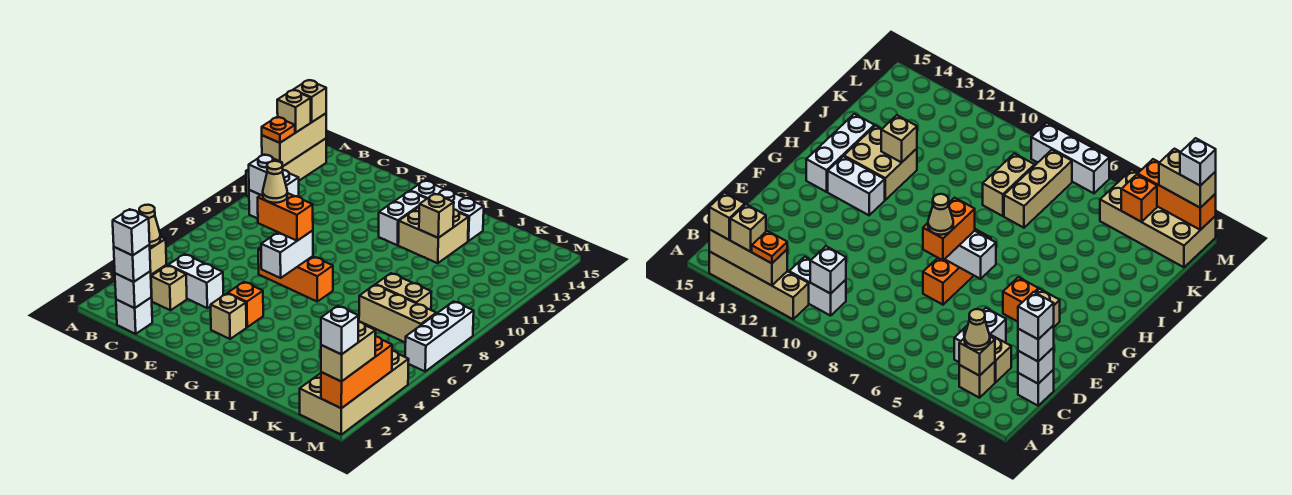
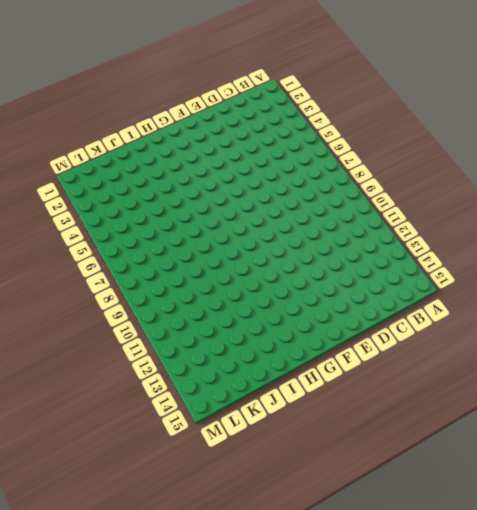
none -> tan 1x4 brick [246,139,326,197]
none -> tan 1x1 brick [959,362,995,398]
none -> white 1x2 brick [249,170,299,218]
none -> white 1x1 brick [116,298,152,334]

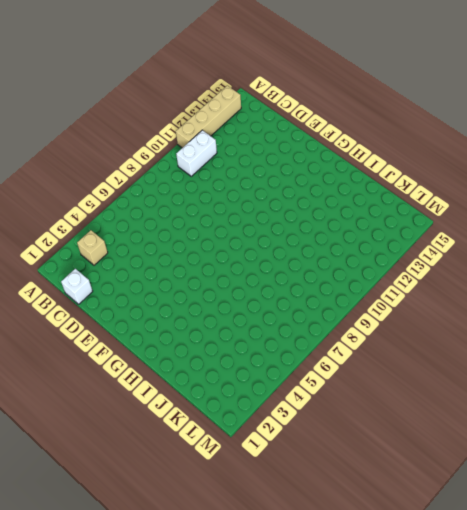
none -> tan 1x1 brick [151,265,187,310]
none -> white 1x2 brick [168,254,223,308]
none -> orange 1x3 brick [258,248,333,302]
none -> tan 1x1 brick [211,293,246,339]

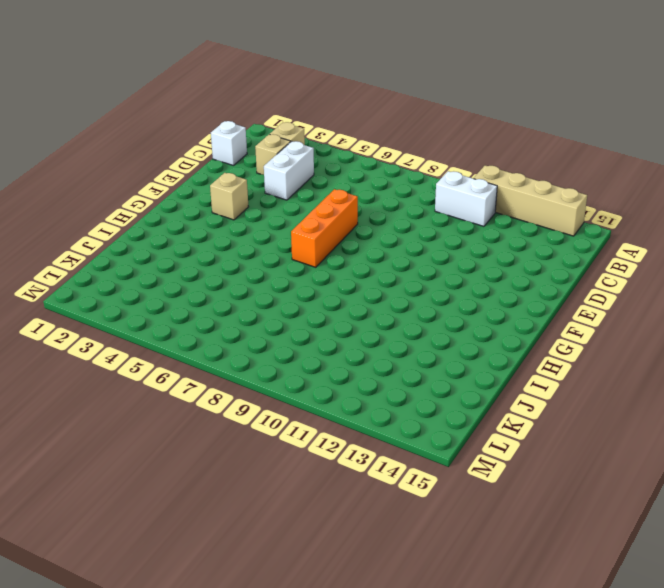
none -> orange 1x1 brick [228,282,263,327]
none -> white 1x2 brick [379,191,426,245]
none -> white 1x3 brick [410,181,484,241]
none -> tan 2x2 brick [398,207,469,263]

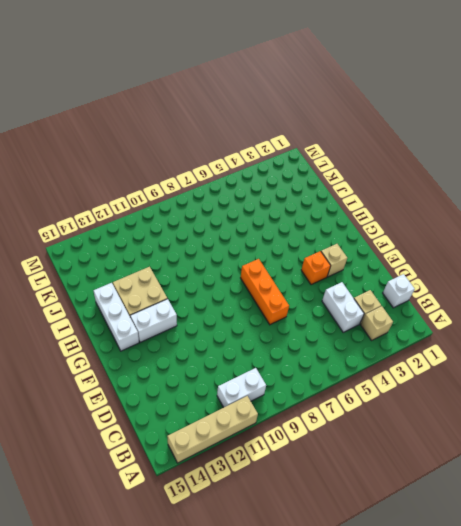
none -> tan 1x3 brick [359,285,436,343]
none -> tan 1x2 brick [376,273,431,310]
none -> tan 2x4 brick [300,351,409,435]
none -> white 1x3 brick [405,301,474,371]

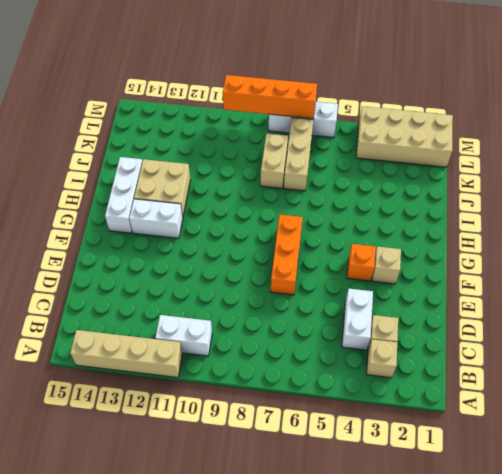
orange 1x4 brick [223,75,317,119] -> none
none -> white 1x1 brick [116,298,152,334]
none -> tan 1x3 brick [262,114,326,166]
none -> tan 1x1 brick [150,236,167,275]
none -> white 1x1 brick [249,155,283,195]

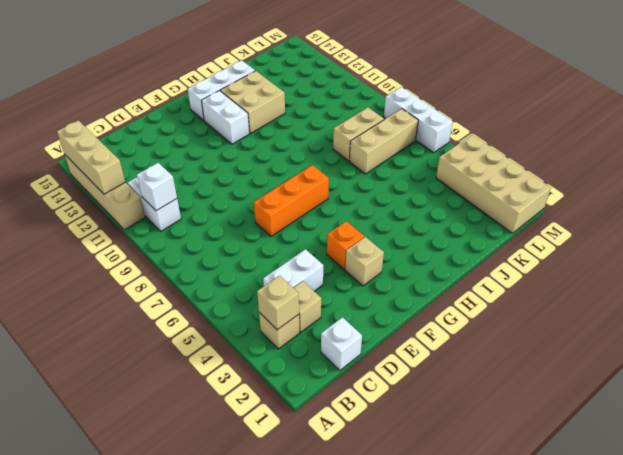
none -> white 1x1 brick [115,271,151,308]
none -> white 1x2 brick [261,230,313,278]
none -> tan 1x1 brick [419,194,454,238]
none -> orange 1x1 brick [1121,175,1157,222]

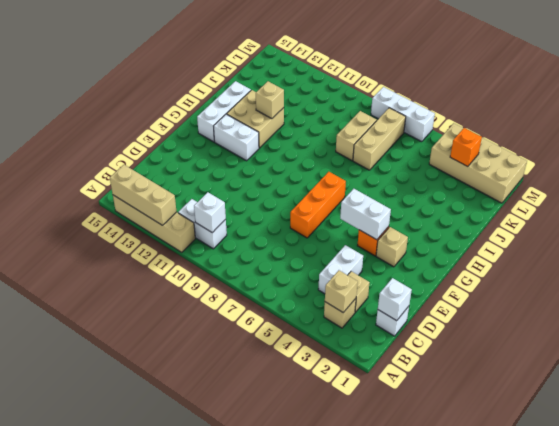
white 1x2 brick [340,189,391,240] -> white 1x2 brick moved to [261,230,313,278]
none -> orange 1x3 brick [321,336,392,408]
none -> orange 1x1 plate [262,117,295,143]
none -> tan 1x1 brick [277,90,311,132]
none -> tan 1x1 brick [294,80,326,122]

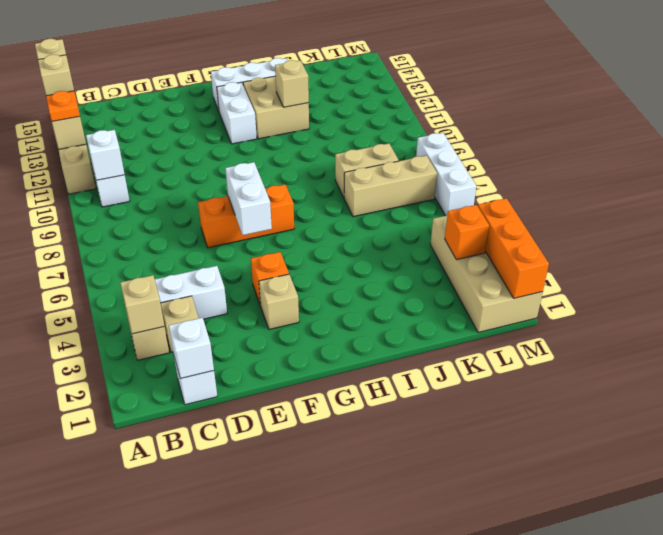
none -> tan 1x1 cone [139,205,160,246]
none -> white 1x1 brick [114,245,151,282]
none -> orange 1x2 brick [258,193,313,241]
none -> tan 1x2 brick [321,322,376,382]

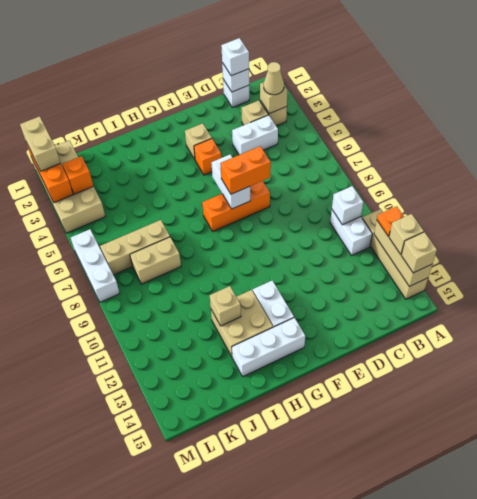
none -> white 1x1 brick [113,209,150,255]
none -> tan 1x1 cone [263,161,287,203]
none -> white 1x1 brick [321,306,358,354]

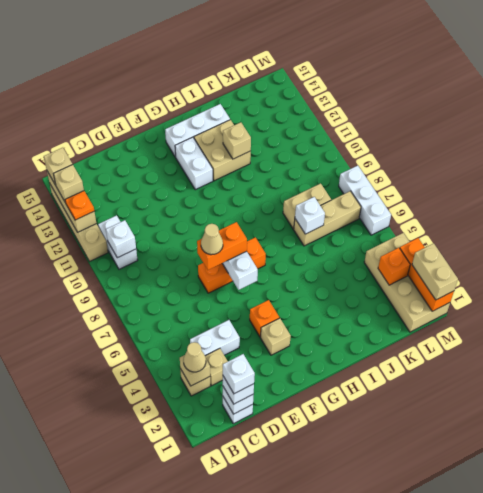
white 1x1 brick [295,197,325,234] -> white 1x1 brick moved to [321,306,358,354]

